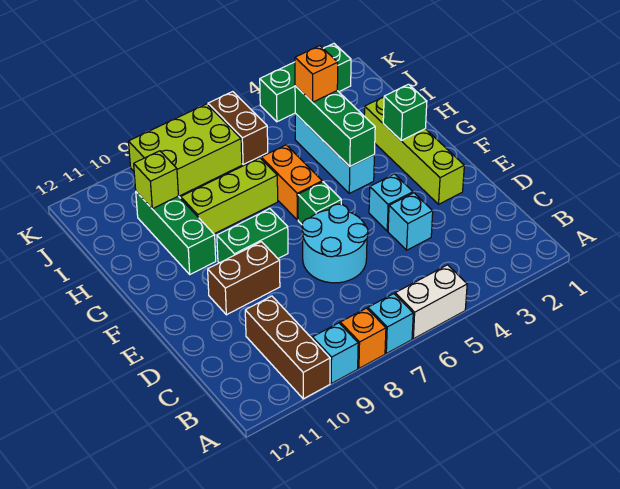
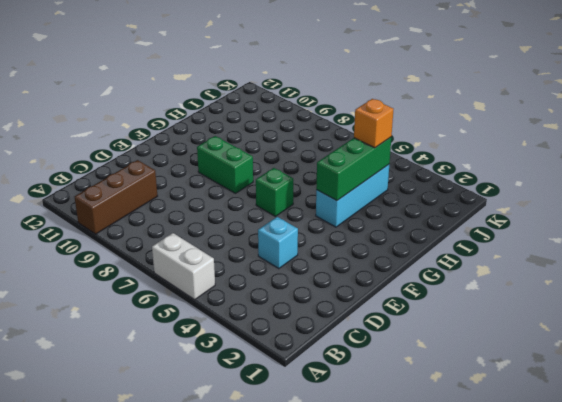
none -> cyan 1x1 brick [368,294,413,353]
none -> orange 1x1 brick [340,308,386,368]
none -> cyan 1x1 brick [312,323,358,383]

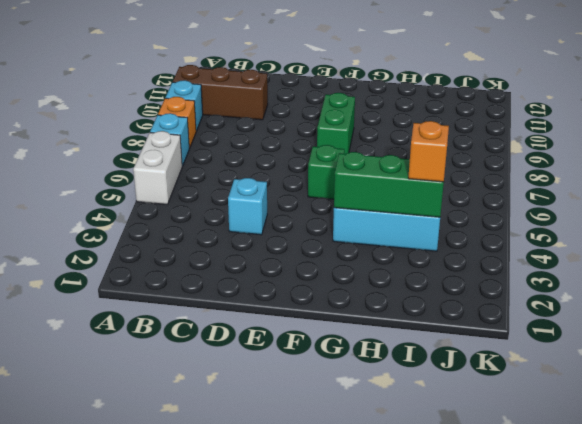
none -> cyan 2x2 round brick [302,204,368,283]
none -> lime 1x4 brick [364,97,464,204]
none -> cyan 1x1 brick [369,174,413,231]

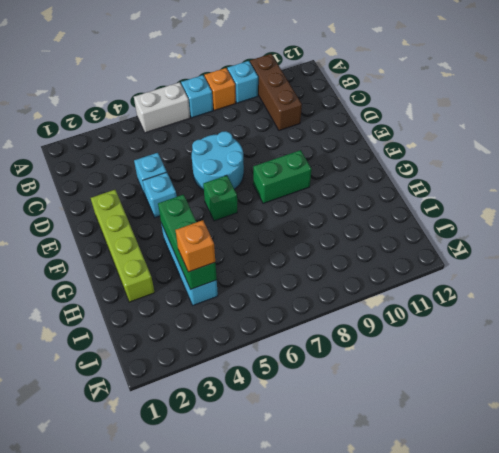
none -> brown 1x2 brick [208,242,280,315]
none -> orange 1x2 brick [261,145,322,220]
none -> green 1x3 brick [136,192,216,274]

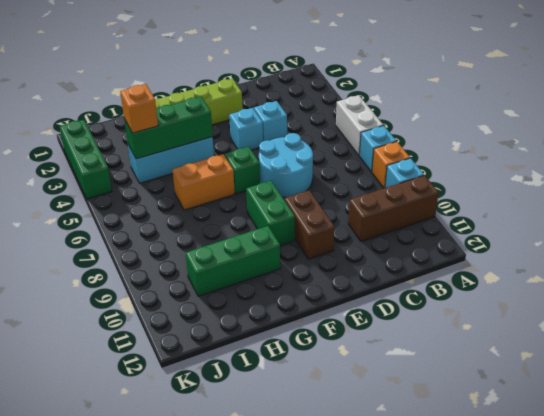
none -> lime 1x3 brick [181,158,278,234]
none -> brown 1x2 brick [208,92,268,165]
none -> lime 2x3 brick [129,104,242,196]

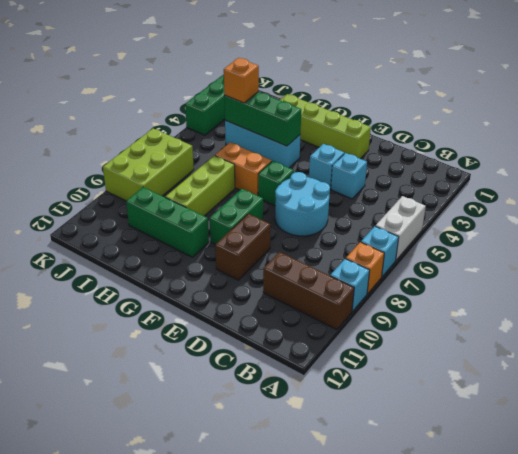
none -> brown 1x2 brick [208,92,268,165]
none -> green 1x1 brick [383,84,427,141]
none -> lime 1x1 brick [134,151,178,209]

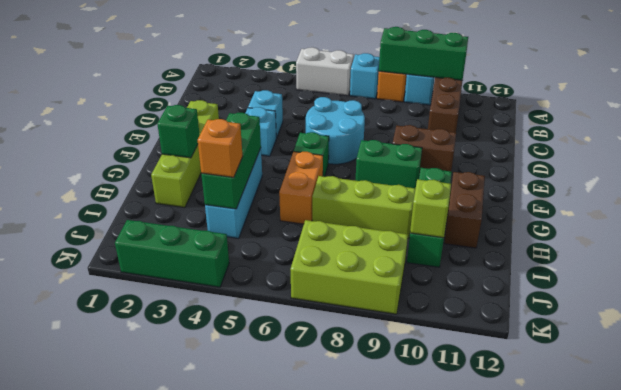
green 1x3 brick [379,27,468,80] -> none
brown 1x2 brick [444,172,485,248] -> brown 1x2 brick moved to [208,92,268,165]

